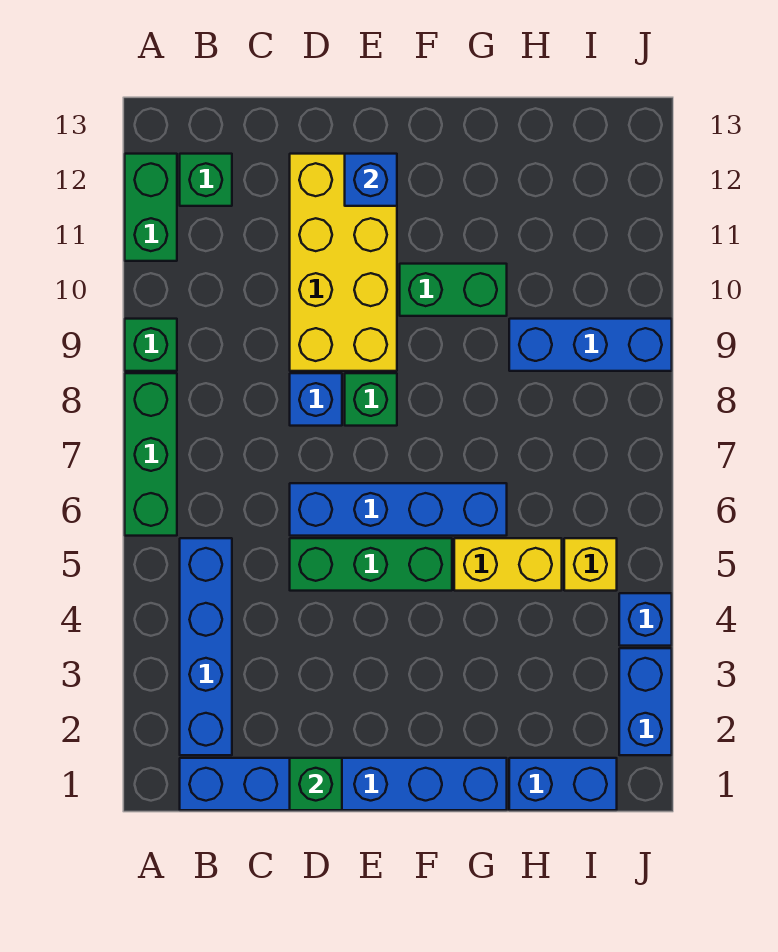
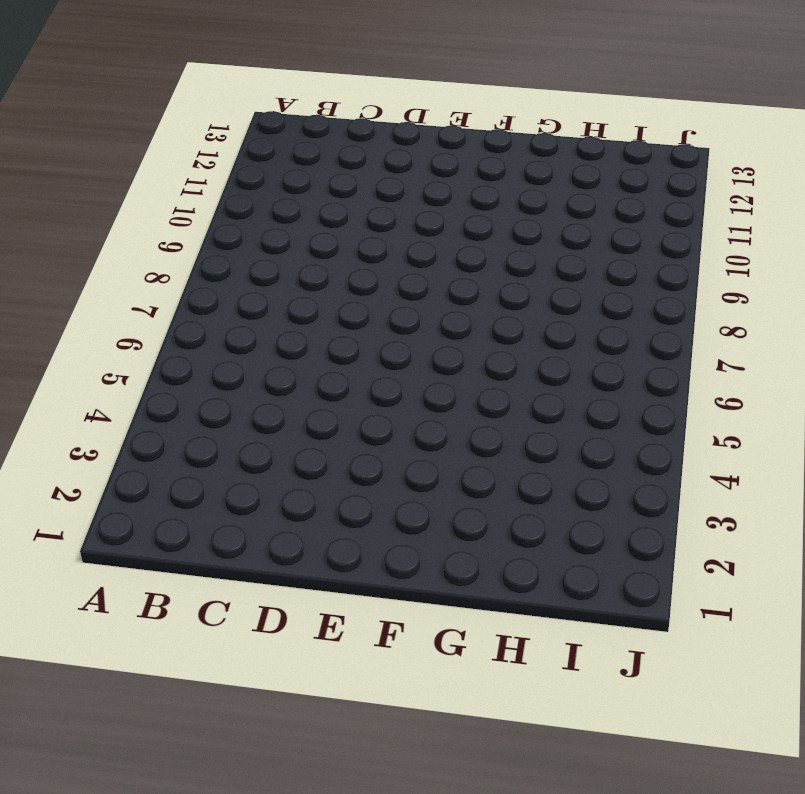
none -> green 1x3 brick [125,373,177,536]
none -> green 1x1 brick [125,319,177,371]
none -> green 1x2 brick [125,154,177,261]

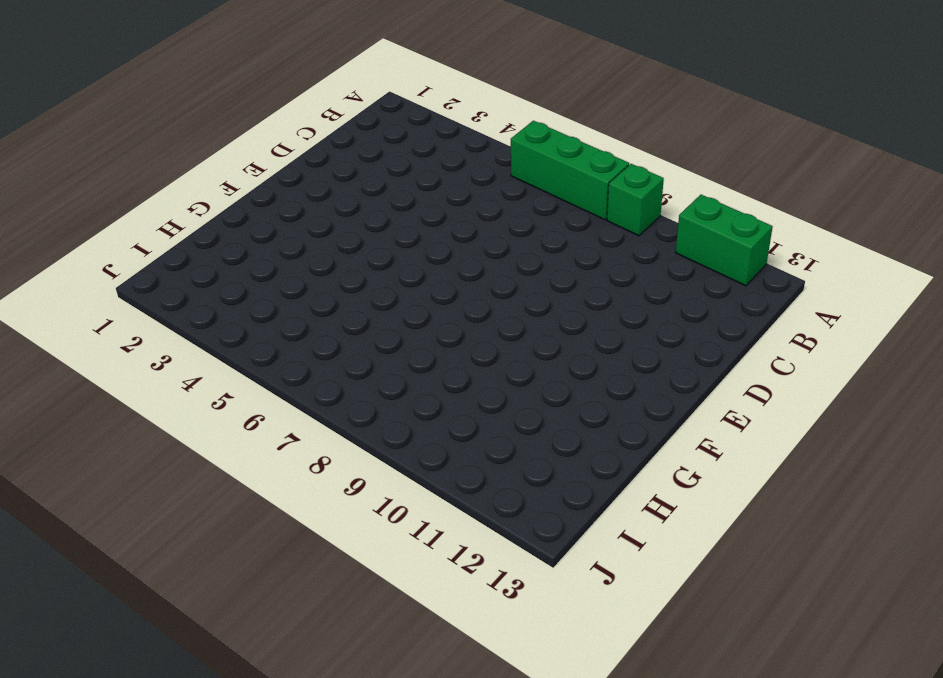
none -> blue 1x6 brick [180,758,507,810]
none -> blue 1x4 brick [180,538,232,755]
none -> green 1x1 brick [180,154,232,206]

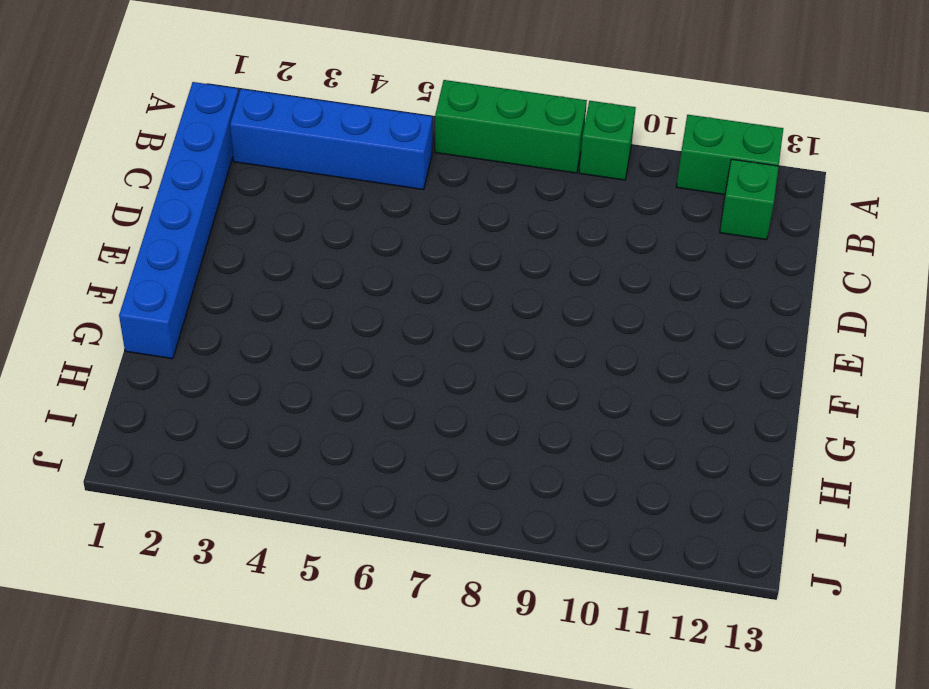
none -> green 1x3 brick [290,538,452,591]
none -> blue 1x4 brick [290,483,507,536]
none -> blue 1x1 brick [290,373,342,426]

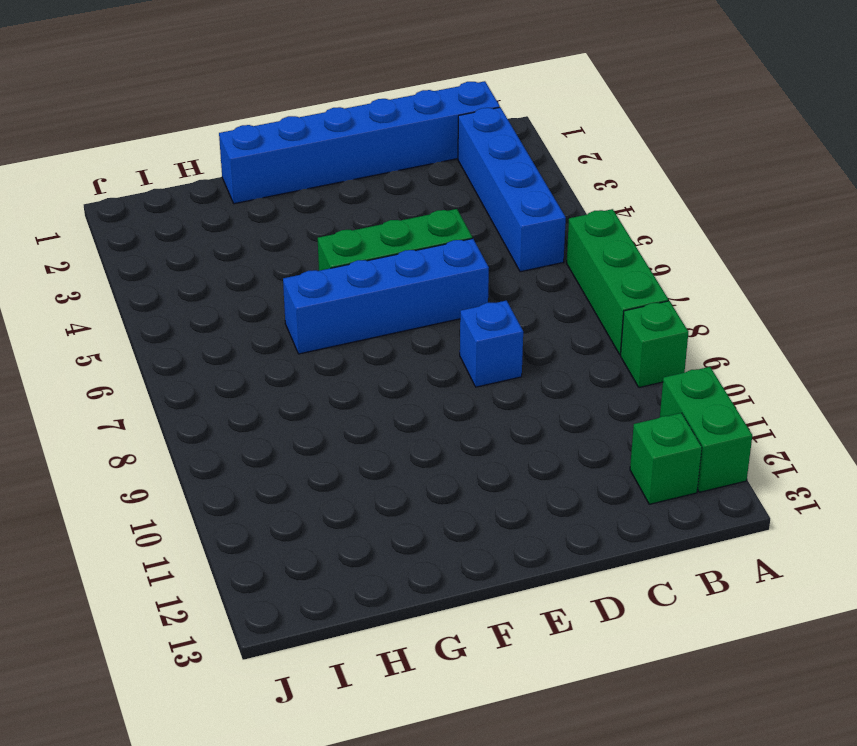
none -> yellow 2x4 brick [290,154,397,371]
none -> green 1x1 brick [345,373,397,426]
none -> green 1x2 brick [400,264,507,316]

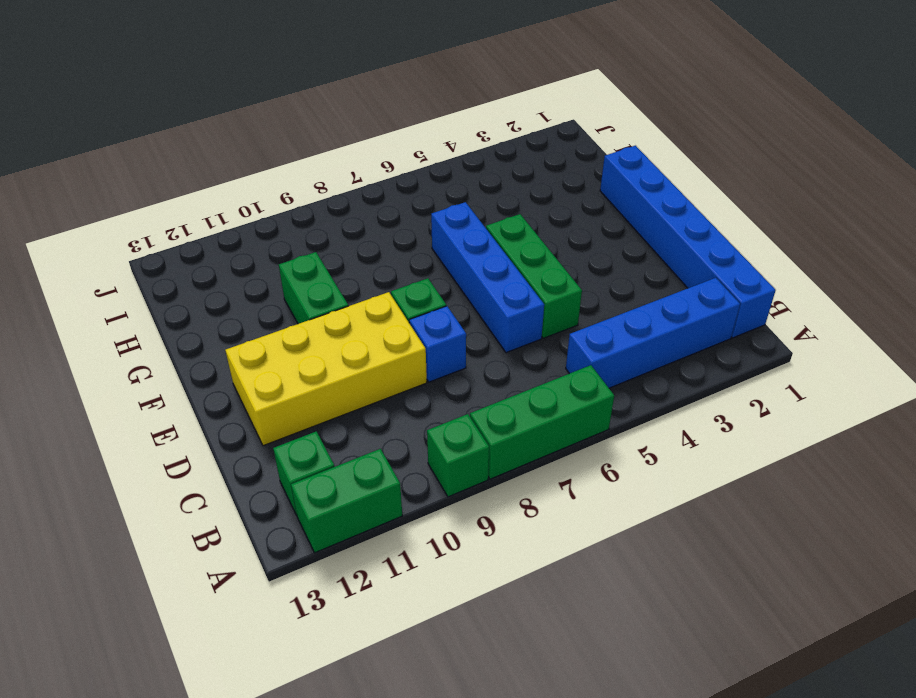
none -> yellow 1x2 brick [454,538,562,591]
none -> blue 1x2 brick [509,758,617,810]
none -> blue 1x3 brick [509,319,672,371]

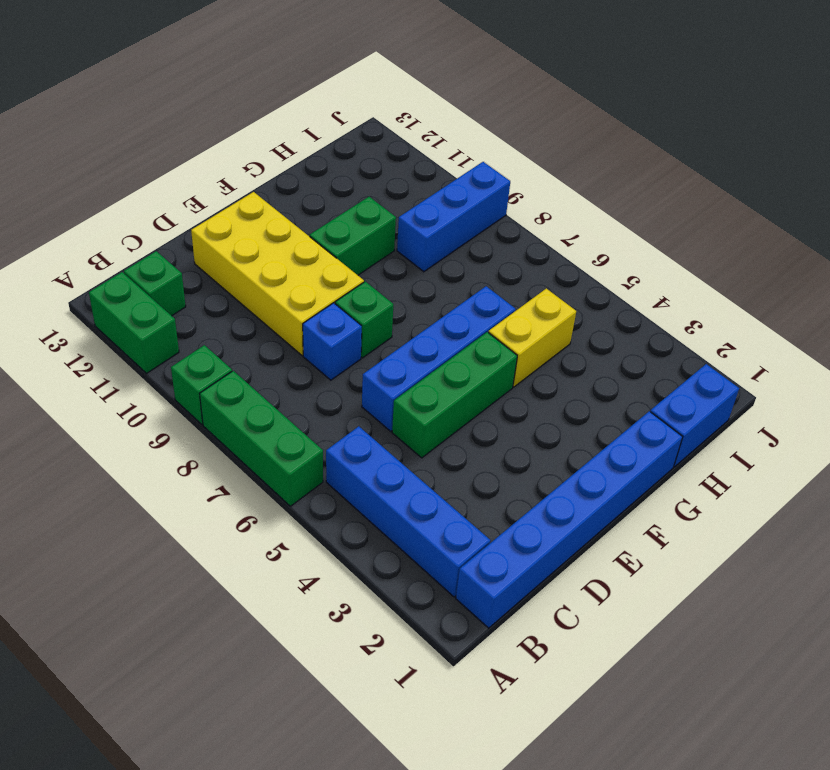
none -> yellow 1x1 brick [564,538,617,591]
none -> blue 1x2 brick [619,648,672,755]
none -> blue 1x1 brick [619,593,672,646]

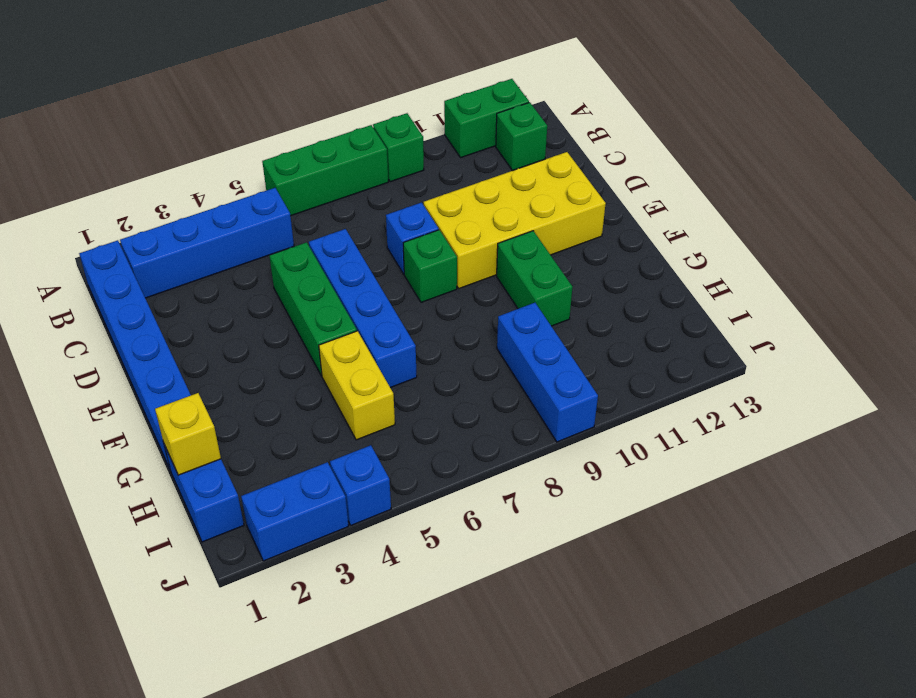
yellow 1x1 brick [155,393,221,475] -> yellow 1x1 brick moved to [564,538,617,591]
none -> green 1x1 brick [290,758,342,810]
none -> blue 1x1 brick [345,154,397,206]

